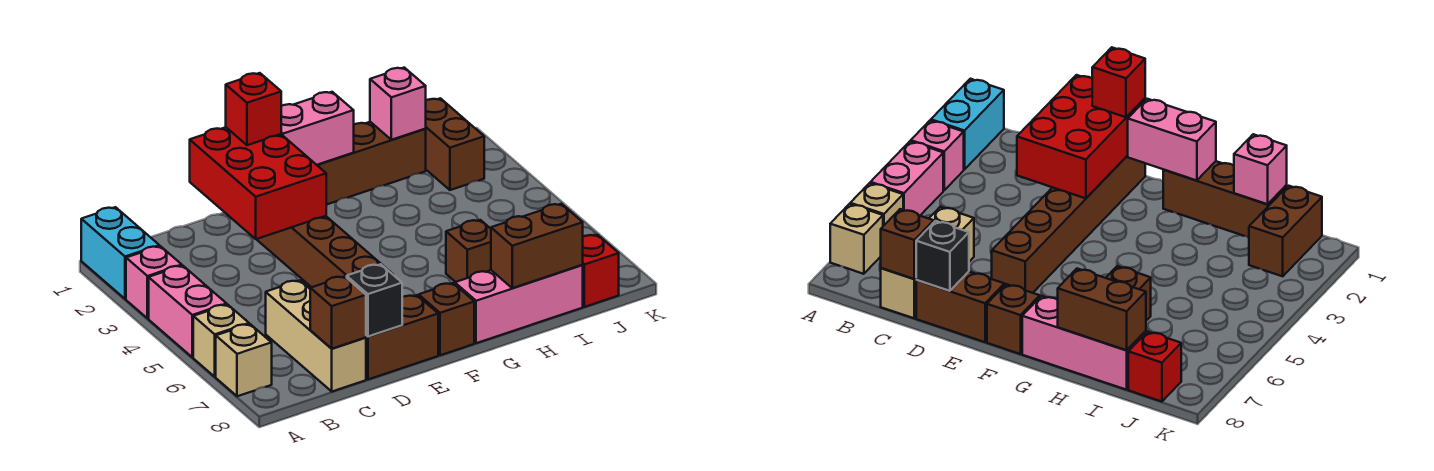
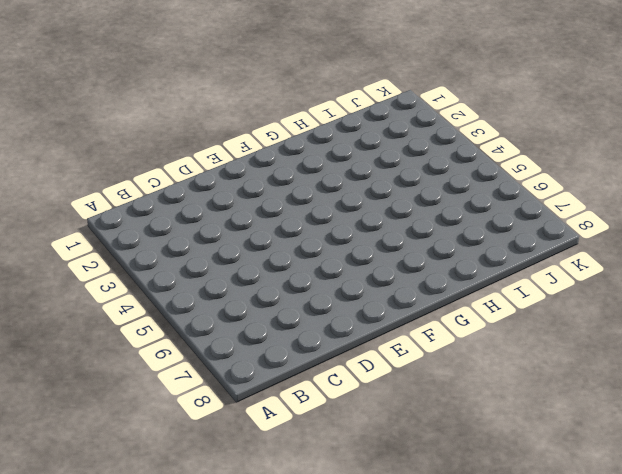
none -> cyan 1x2 brick [81,207,159,299]
none -> pink 1x1 brick [126,246,182,318]
none -> pink 1x2 brick [149,266,227,357]

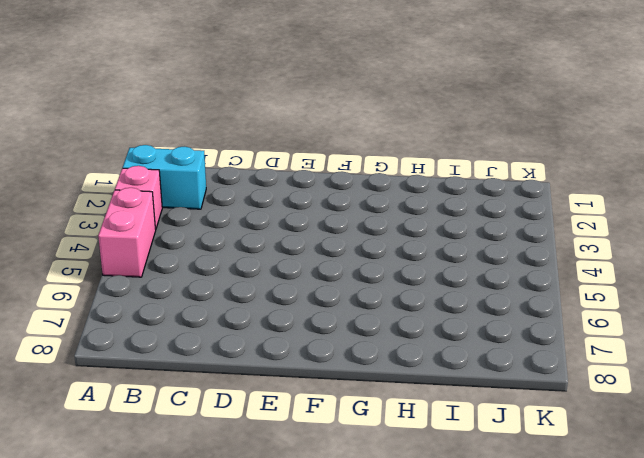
cyan 1x2 brick [123,145,206,209] -> cyan 1x2 brick turned to [81,207,159,299]
none -> tan 1x1 brick [193,305,249,377]
none -> tan 1x1 brick [216,324,272,396]
none -> tan 1x3 brick [266,280,366,392]

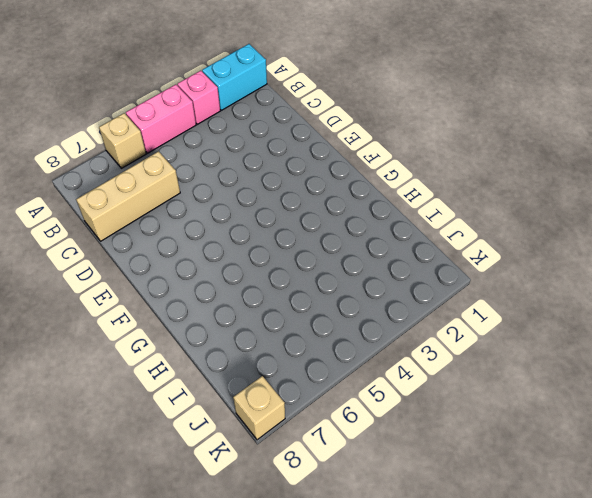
tan 1x1 brick [233,376,285,440] -> tan 1x1 brick moved to [216,324,272,396]
none -> brown 1x2 brick [366,295,438,379]
none -> brown 1x6 brick [256,216,391,287]
none -> brown 1x1 brick [419,283,474,355]

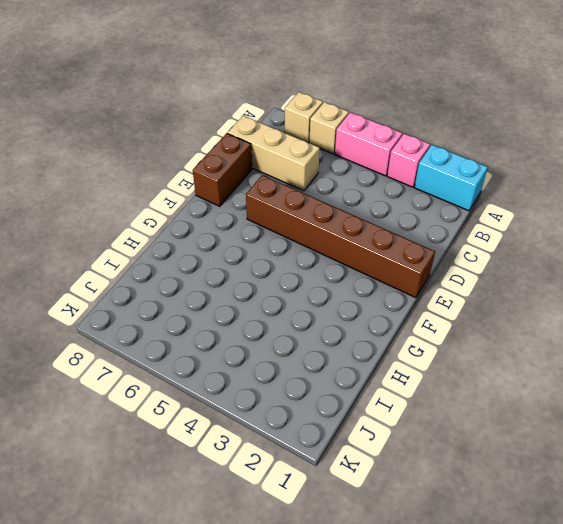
none -> brown 1x1 brick [419,283,474,355]
none -> brown 1x3 brick [317,122,426,205]
none -> pink 1x3 brick [455,265,583,343]

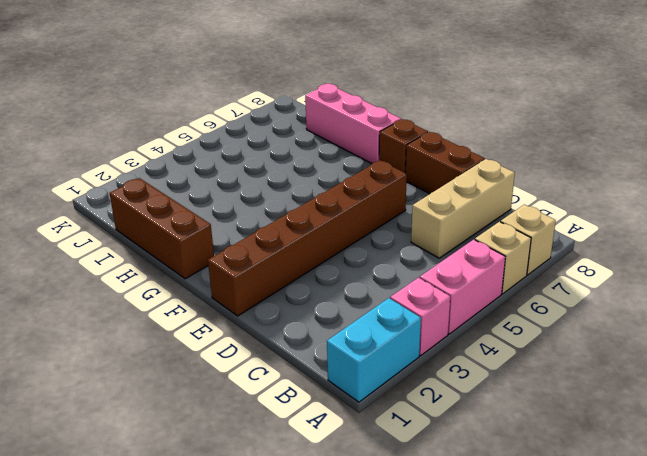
none -> brown 1x1 brick [446,220,491,282]
none -> brown 1x2 brick [426,98,484,190]
none -> red 1x1 brick [583,235,619,307]

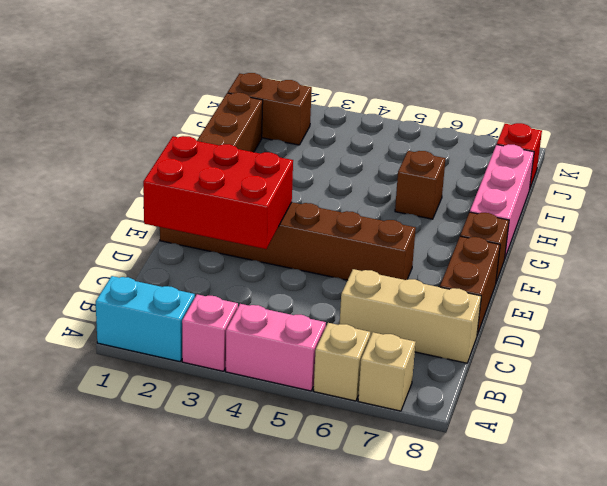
none -> brown 1x1 brick [310,276,366,349]
none -> black 1x1 brick [347,264,402,337]
none -> pink 1x2 brick [281,92,354,165]

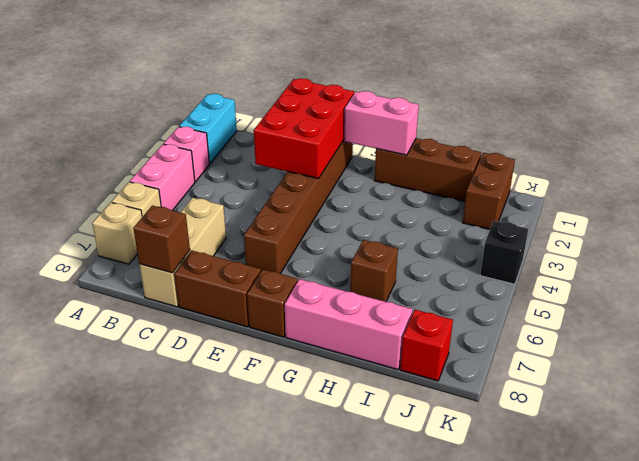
black 1x1 brick [480,221,528,284] -> black 1x1 brick moved to [347,264,402,337]
none -> brown 1x2 brick [491,204,583,288]
none -> pink 1x1 brick [370,68,426,140]
none -> red 1x1 brick [226,73,281,145]

